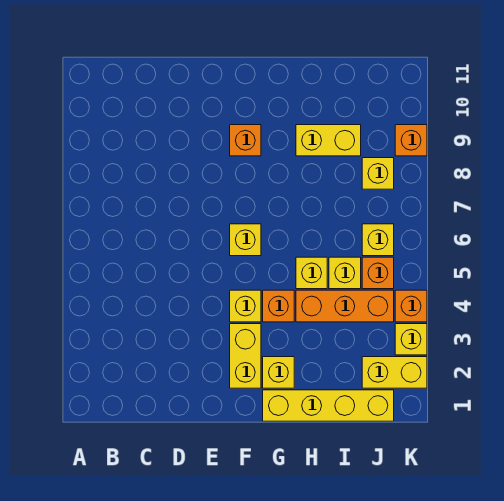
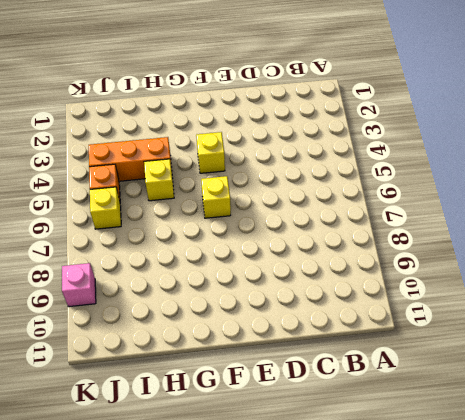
pink 1x1 brick [62,263,96,307] -> orange 1x1 brick [395,125,427,156]
none -> yellow 1x2 brick [230,324,261,388]
none -> orange 1x1 brick [230,125,261,156]
none -> yellow 1x4 brick [263,390,394,421]

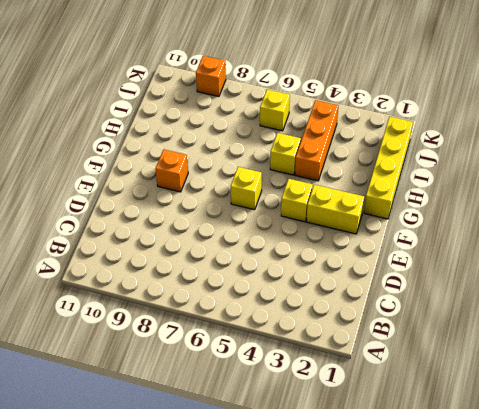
none -> yellow 1x1 brick [263,357,294,388]
none -> orange 1x1 brick [263,290,294,322]
none -> yellow 1x2 brick [296,125,361,156]

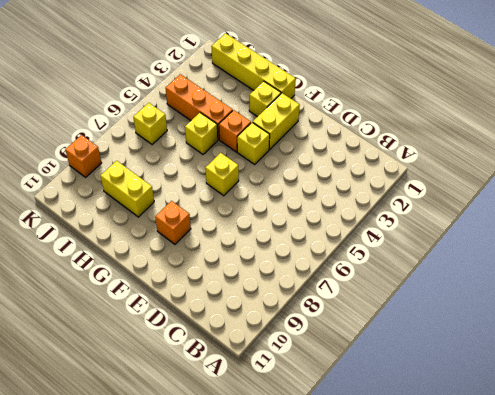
none -> yellow 1x1 brick [329,257,361,289]
none -> yellow 1x2 brick [362,357,427,388]
none -> orange 1x1 brick [362,257,394,289]

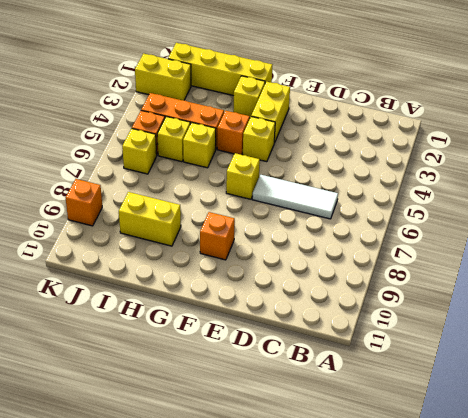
white 1x3 tile [252,175,338,219] -> none
none -> yellow 1x1 brick [362,158,394,189]
none -> yellow 1x1 brick [395,324,427,355]
none -> orange 1x1 brick [395,290,427,322]

